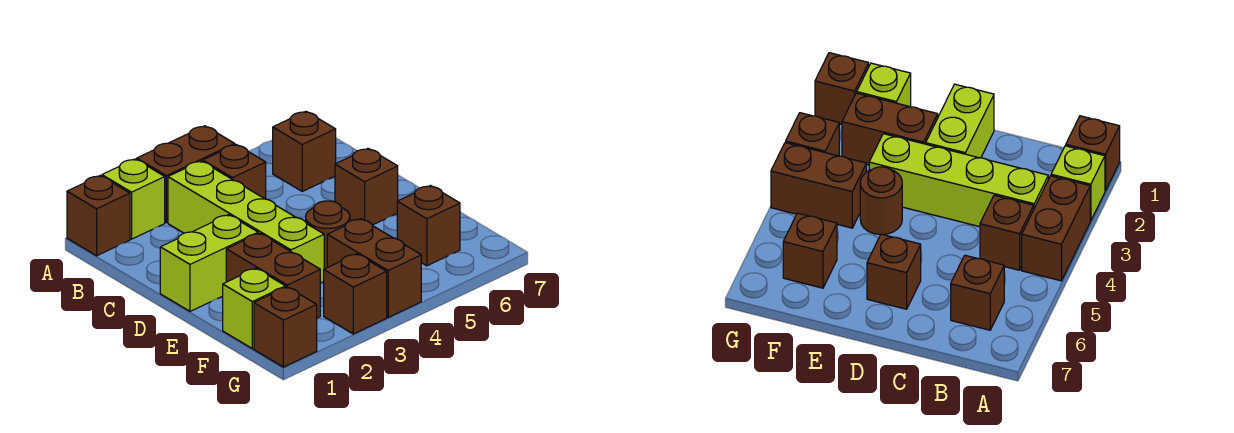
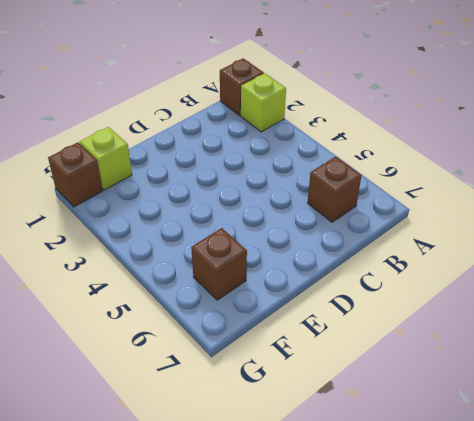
none -> brown 1x2 brick [137,126,235,223]
none -> lime 1x4 brick [168,161,324,283]
none -> brown 1x1 brick [203,145,266,199]

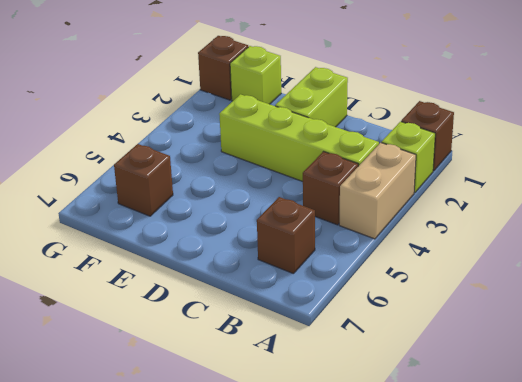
tan 1x2 brick [339,143,416,239] -> brown 1x2 brick [137,126,235,223]
none -> brown 1x1 brick [335,149,398,225]
none -> brown 1x2 brick [226,233,320,318]
none -> brown 1x1 round brick [306,201,350,269]

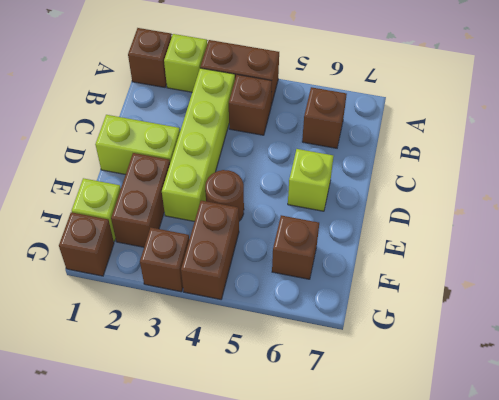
lime 1x1 brick [288,149,333,211] -> brown 1x1 brick [335,149,398,225]

